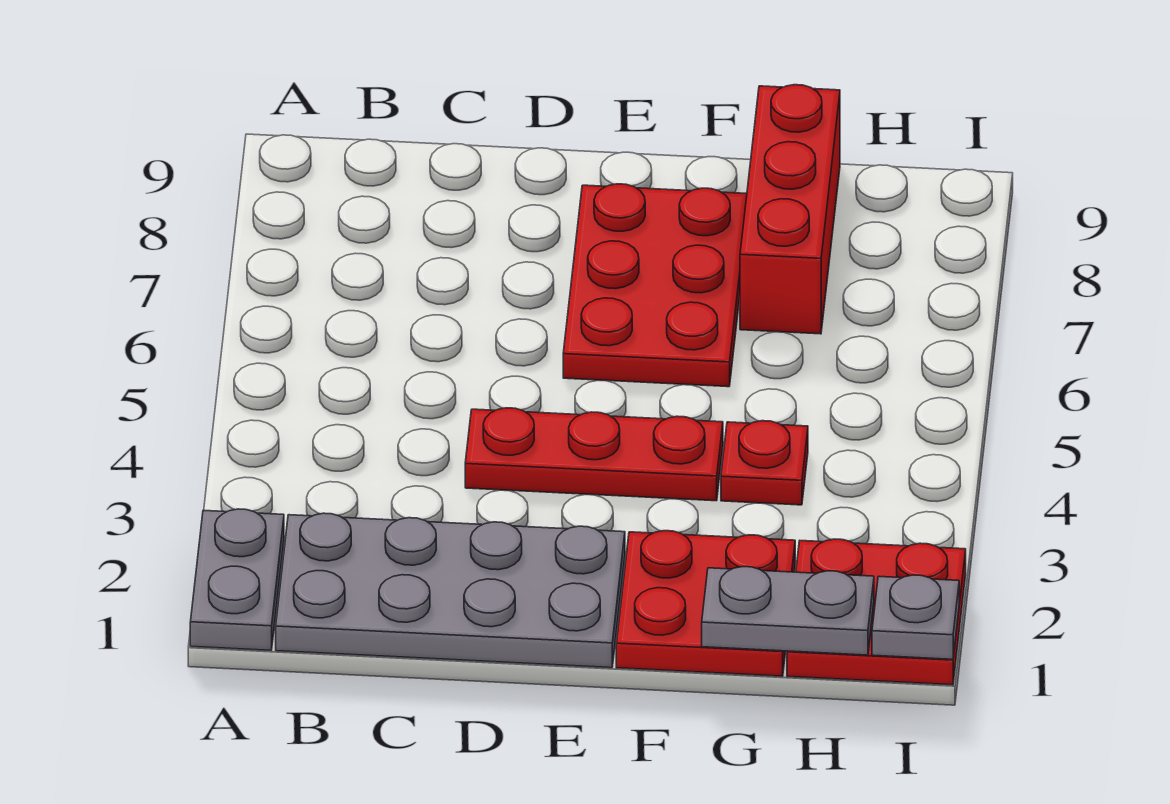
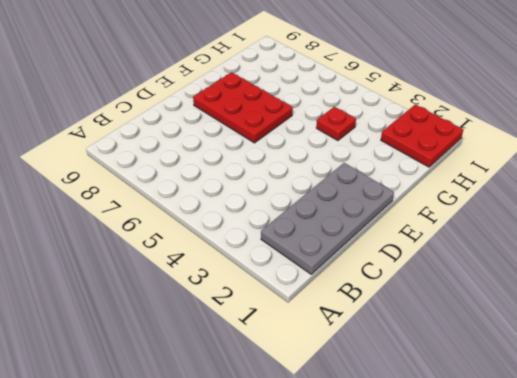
none -> grey 1x2 plate [190,509,284,650]
none -> red 1x3 plate [465,408,723,501]

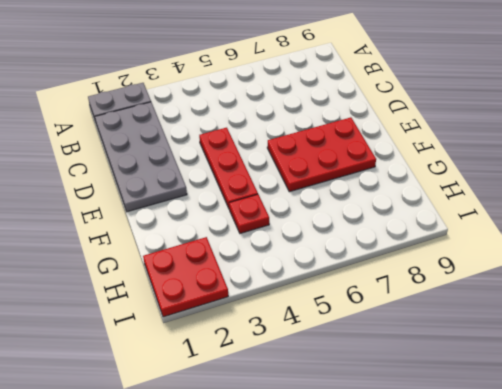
none -> red 2x2 plate [616,531,795,676]
none -> red 1x3 brick [740,85,840,334]

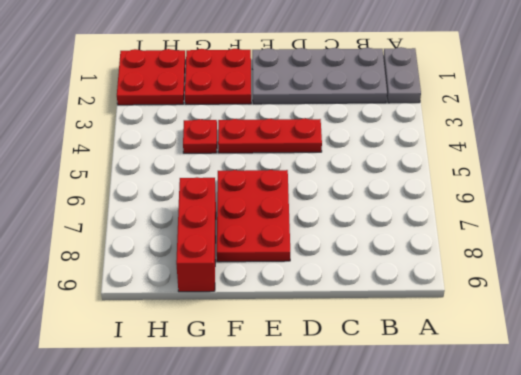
none -> grey 1x2 plate [702,567,874,655]
none -> grey 1x1 plate [872,575,959,659]

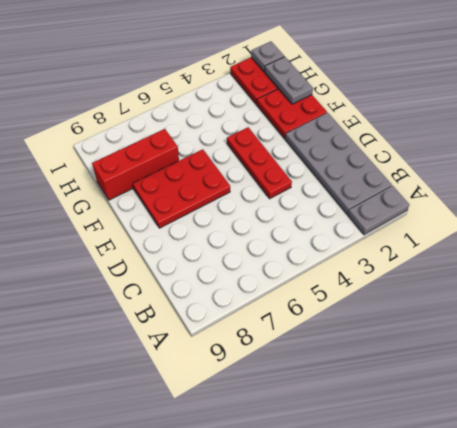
none -> red 1x1 plate [721,421,808,505]

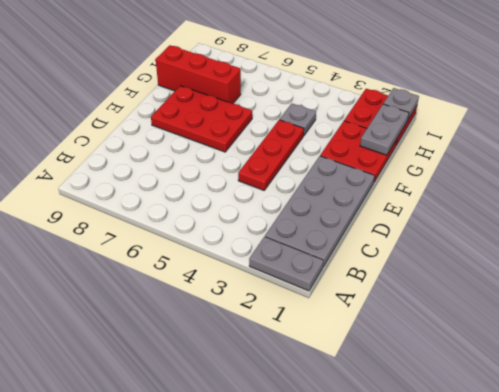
grey 1x1 plate [280,104,316,135] -> red 1x1 plate [721,421,808,505]

